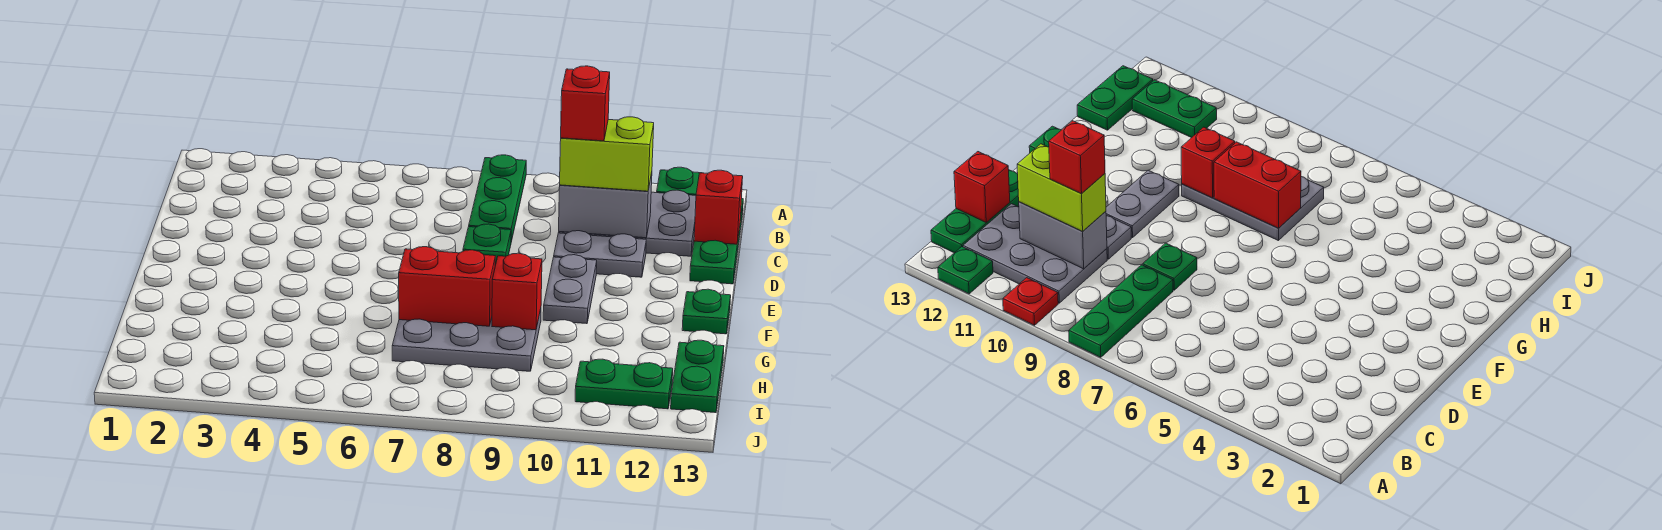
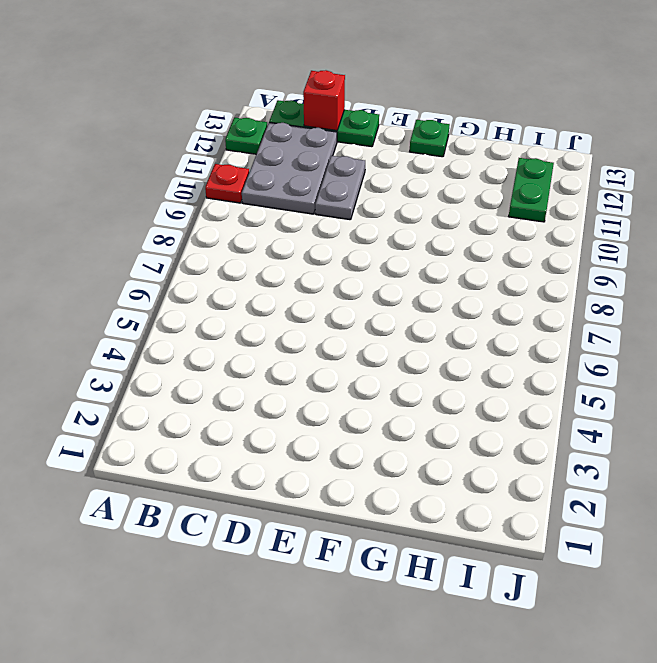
none -> green 1x3 plate [469,155,526,242]
none -> green 1x1 plate [463,224,511,265]
none -> grey 1x2 plate [543,255,597,324]

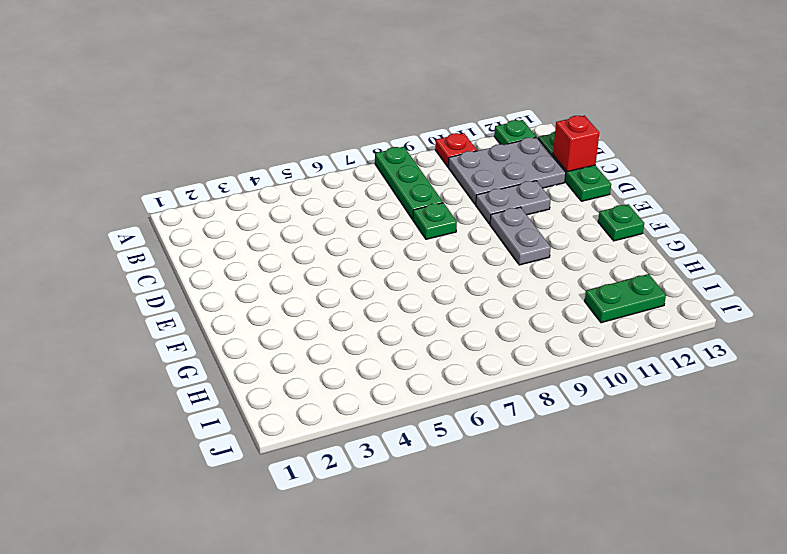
none -> grey 2x3 plate [392,309,541,371]
none -> green 1x2 plate [671,340,724,413]
none -> grey 1x2 brick [559,173,652,238]

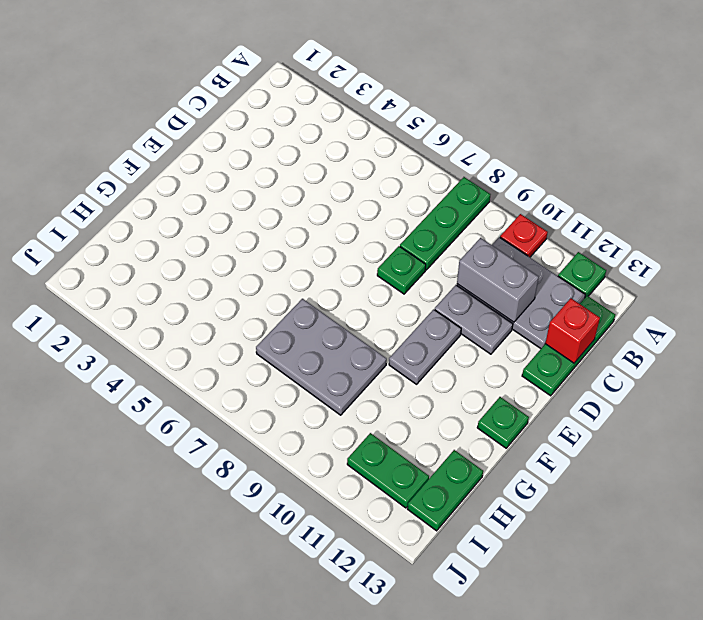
none -> red 1x2 brick [399,247,495,326]
none -> red 1x1 brick [492,253,542,330]
none -> lime 1x2 brick [560,117,654,191]

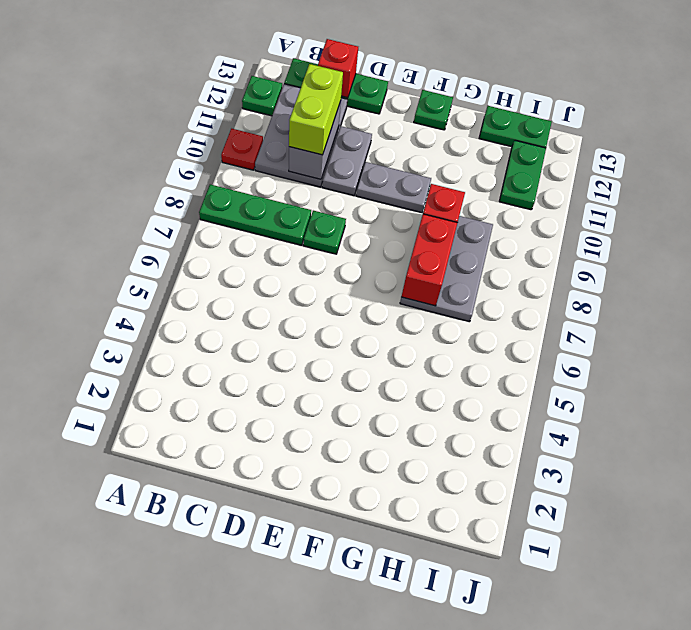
none -> red 1x1 brick [561,66,610,141]

